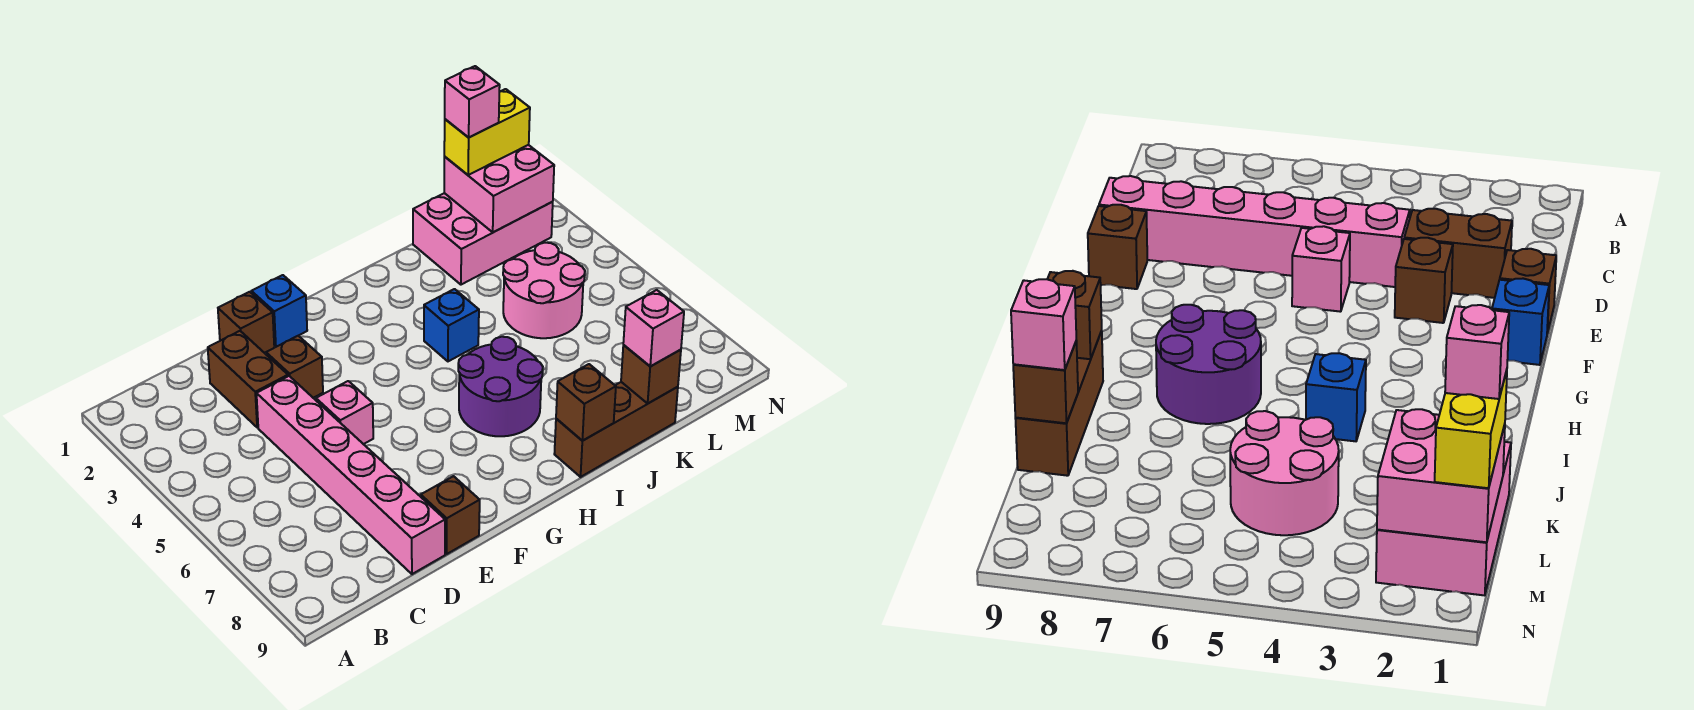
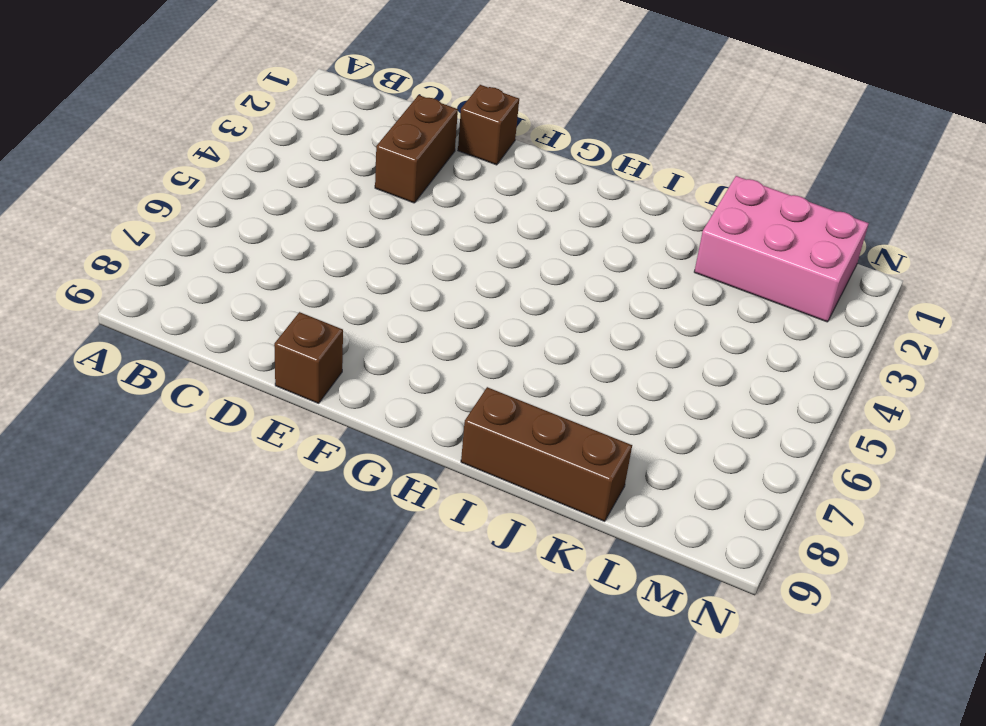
none -> pink 1x6 brick [257,376,445,574]
none -> brown 1x1 brick [266,336,323,398]
none -> pink 1x1 brick [316,381,373,444]

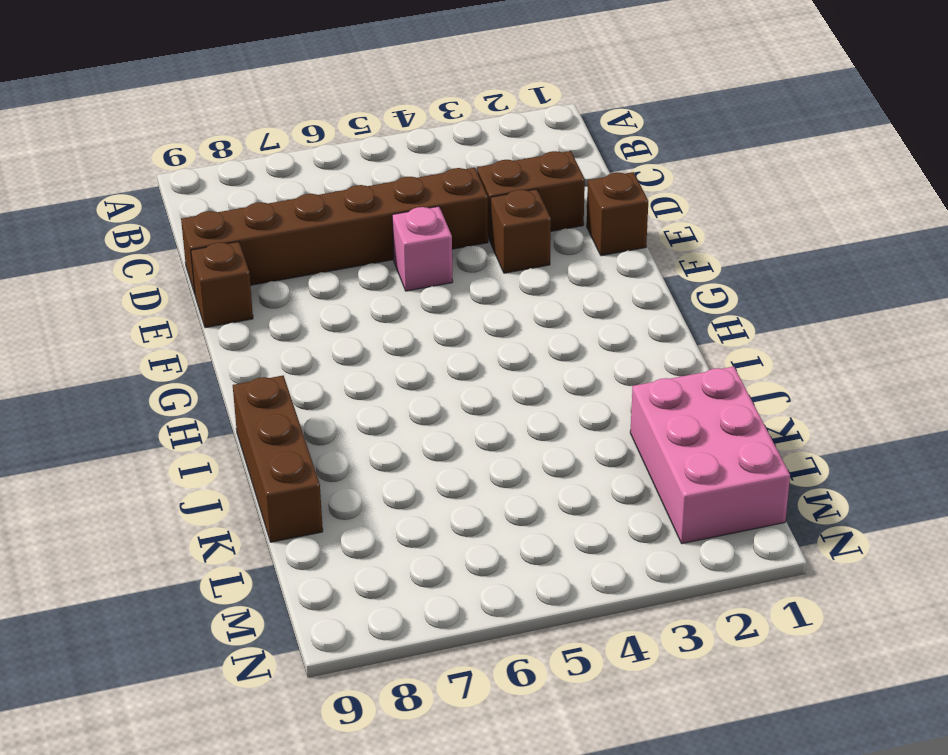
brown 1x6 brick [181,168,488,294] -> pink 1x6 brick [257,376,445,574]
none -> blue 1x1 brick [251,275,307,347]
none -> purple 2x2 round brick [458,337,543,436]
none -> blue 1x1 brick [424,289,479,361]

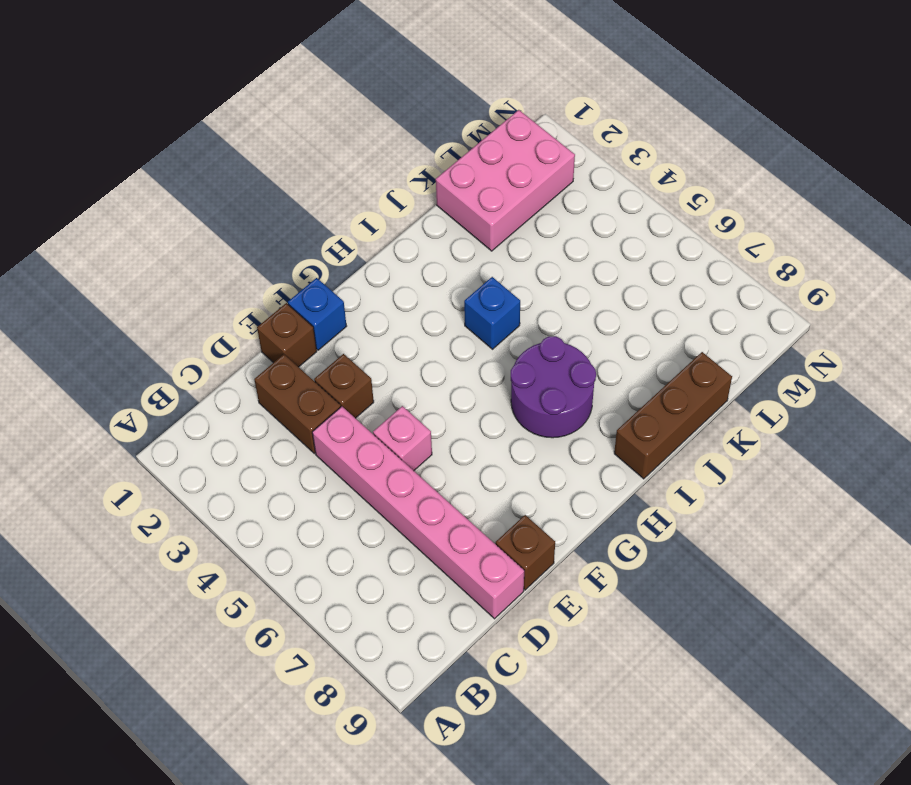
none -> pink 2x2 round brick [503,243,585,338]
none -> brown 1x1 brick [556,364,616,441]
none -> brown 1x1 brick [621,345,681,403]

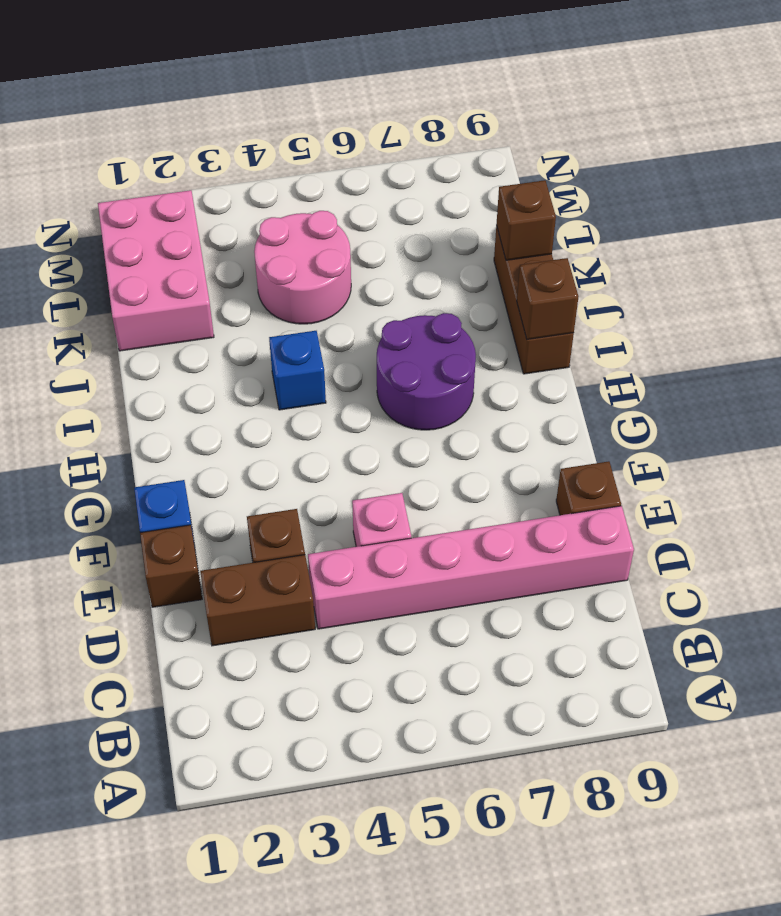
none -> pink 2x2 brick [444,145,554,232]
none -> pink 1x1 brick [623,290,684,366]
none -> yellow 1x2 brick [444,89,530,175]

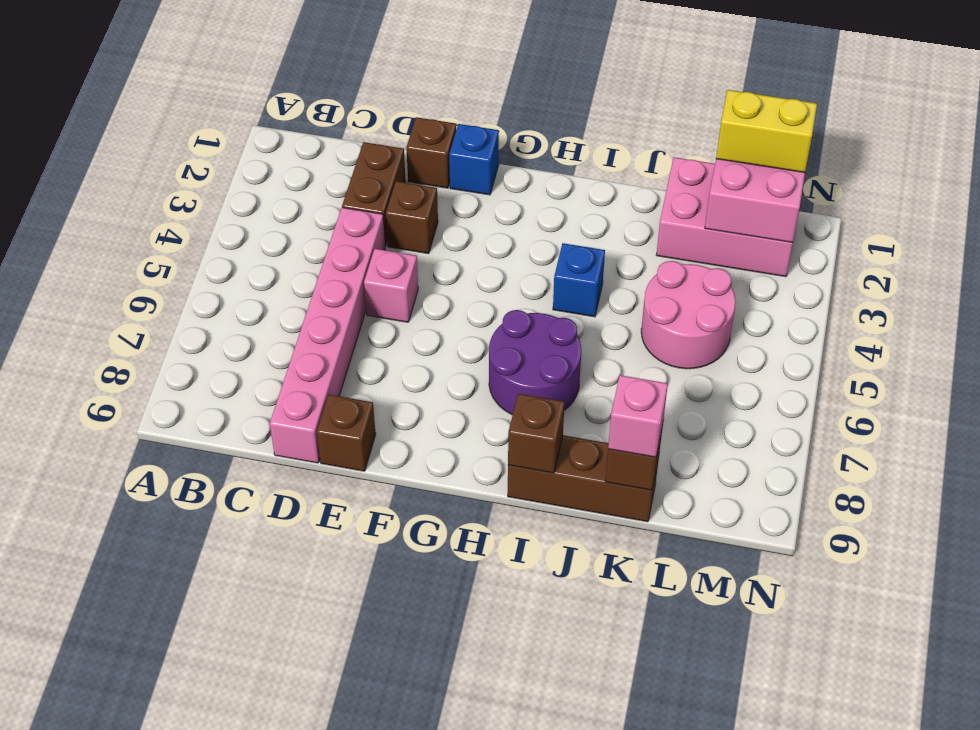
none -> pink 1x1 brick [445,66,500,138]

